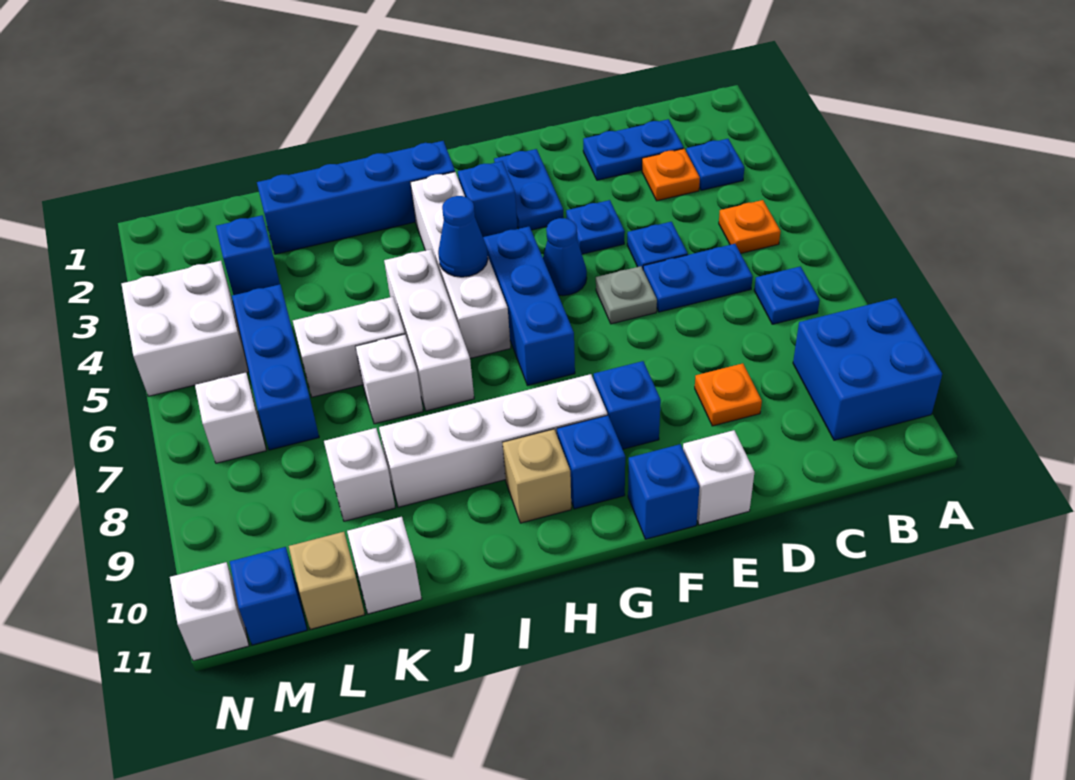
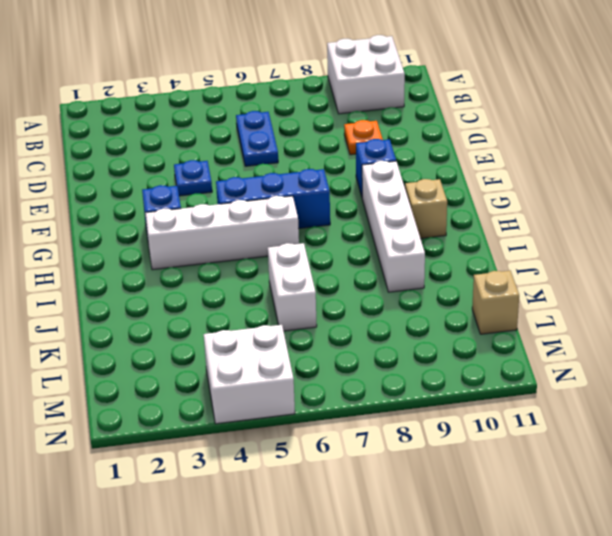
white 2x2 brick [327,35,405,114] -> blue 2x2 brick [793,298,942,440]
none -> blue 1x1 plate [686,139,744,190]
none -> orange 1x1 plate [719,200,781,253]
none -> blue 1x1 plate [754,266,820,324]
none -> blue 1x2 plate [583,119,684,180]

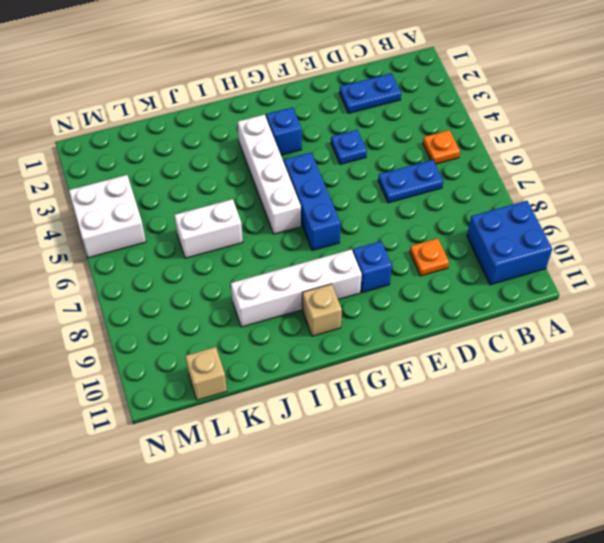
none -> blue 1x1 plate [686,139,744,190]
none -> blue 1x1 plate [754,266,820,324]
none -> orange 1x1 plate [642,149,700,201]
none -> blue 1x1 plate [627,222,688,269]

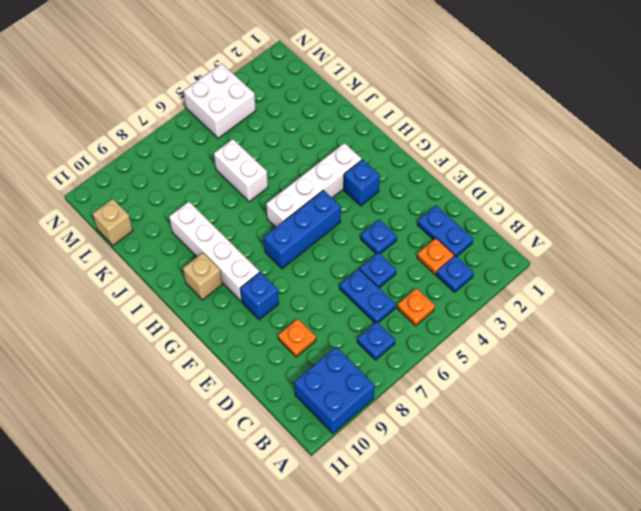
none -> grey 1x1 plate [596,266,657,324]
none -> white 1x1 brick [683,430,754,525]
none -> blue 1x2 plate [494,149,564,230]
none -> blue 1x1 cone [543,218,587,296]

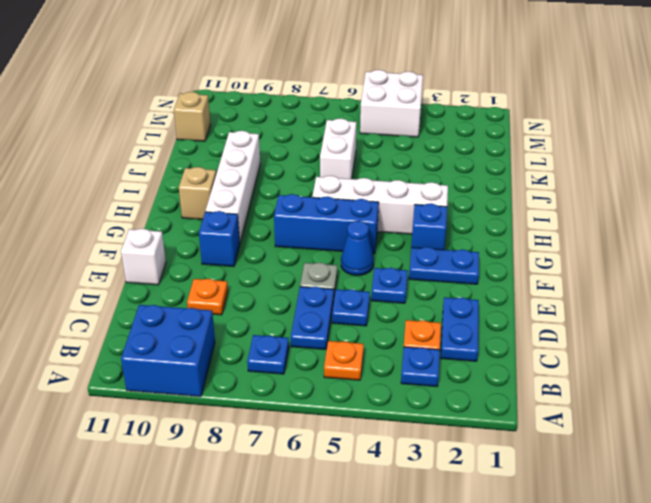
none -> blue 1x1 brick [628,444,700,539]
none -> blue 1x1 brick [557,415,625,509]
none -> blue 1x4 brick [257,141,455,254]
none -> white 1x3 brick [384,249,474,411]

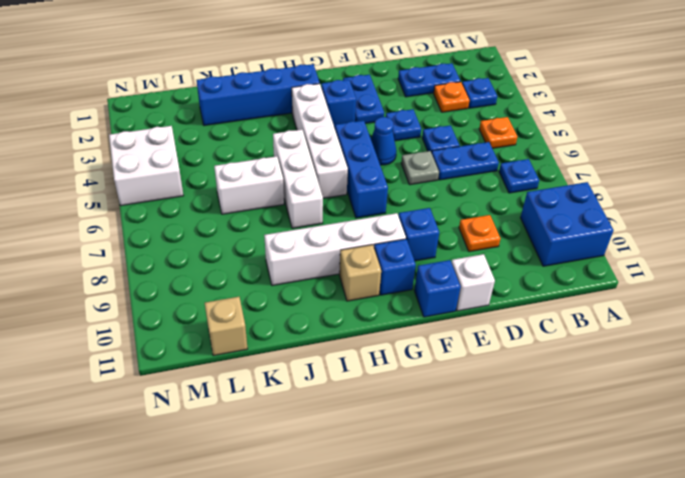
none -> white 1x1 brick [355,334,423,424]
none -> white 1x1 brick [324,428,395,521]
none -> white 1x1 brick [347,517,422,614]
none -> blue 1x1 brick [216,215,280,295]

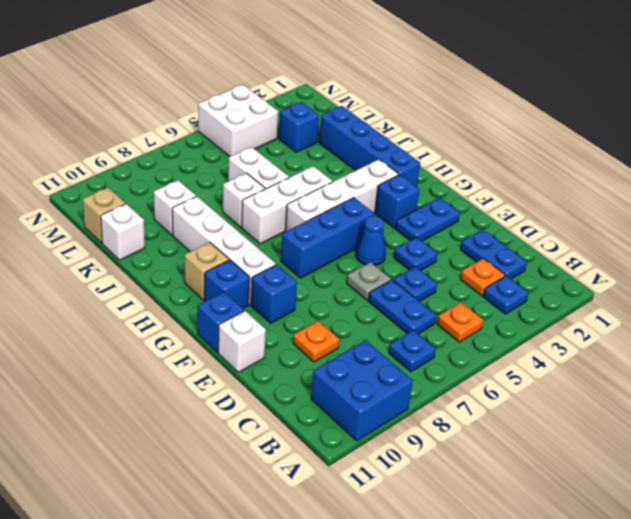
none -> blue 1x3 brick [232,285,319,450]
none -> white 1x1 brick [195,373,266,463]
none -> blue 1x1 brick [230,547,307,645]
none -> white 1x1 brick [170,562,249,661]

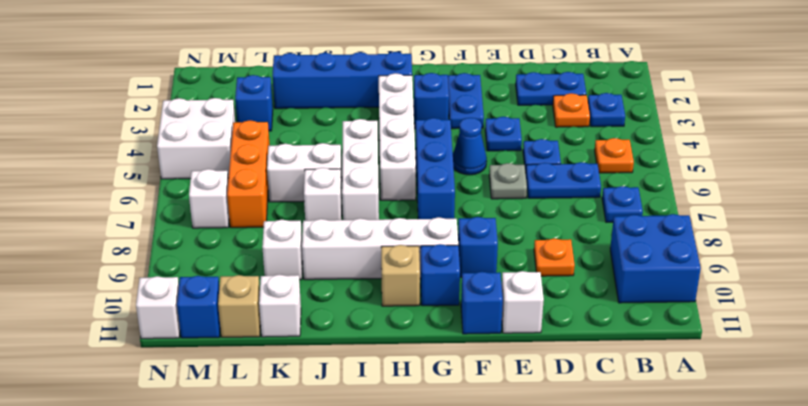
orange 1x3 brick [227,120,270,228] -> blue 1x3 brick [232,285,319,450]
none -> blue 1x1 cone [438,196,488,277]

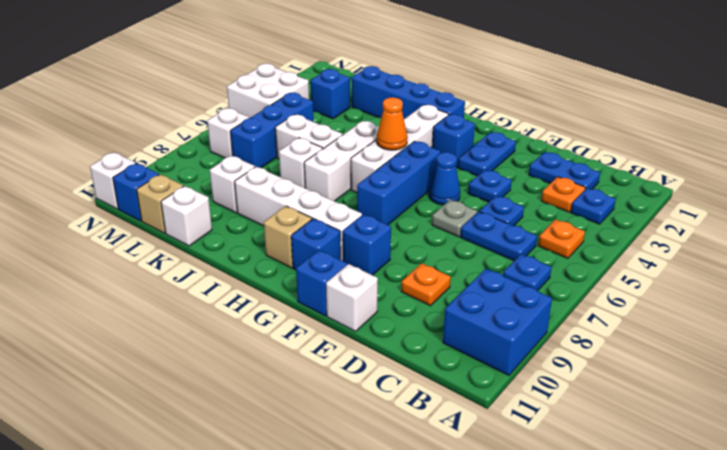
orange 1x1 cone [377,97,408,150] -> blue 1x1 cone [438,196,488,277]

